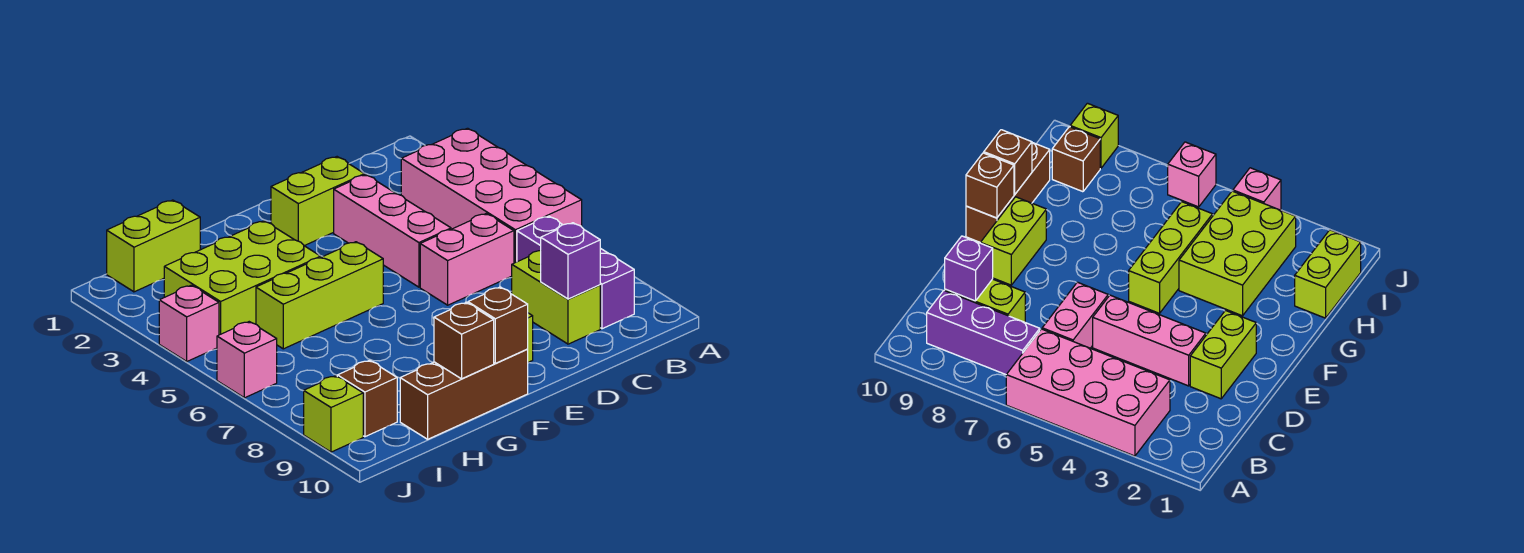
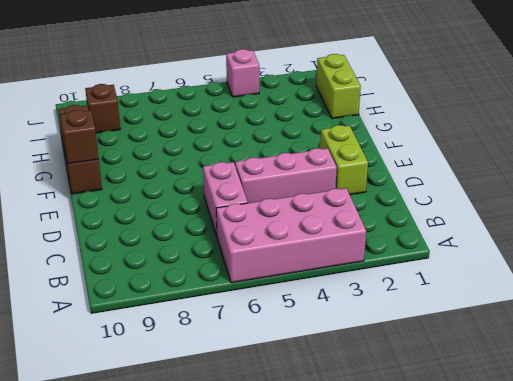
none -> purple 1x3 brick [517,216,634,329]
none -> lime 1x2 brick [512,251,600,344]
none -> lime 1x2 brick [980,197,1046,285]

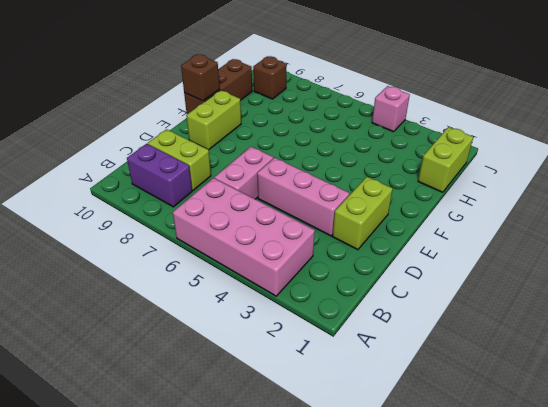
purple 1x2 brick [127,144,192,207] -> purple 1x3 brick [517,216,634,329]
none -> lime 1x3 brick [256,242,383,349]
none -> lime 2x3 brick [164,221,321,335]
none -> pink 1x1 brick [217,322,277,398]

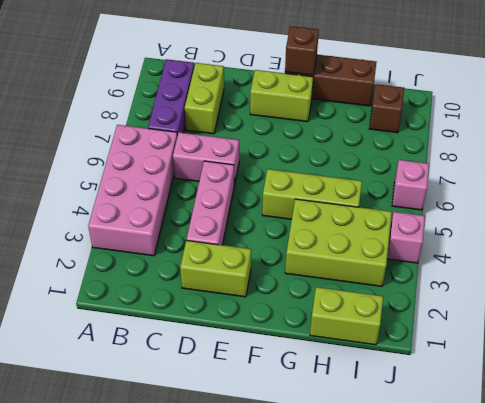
none -> lime 1x1 brick [304,376,363,452]
none -> purple 1x1 brick [541,223,600,299]
none -> brown 1x1 brick [434,303,494,379]

